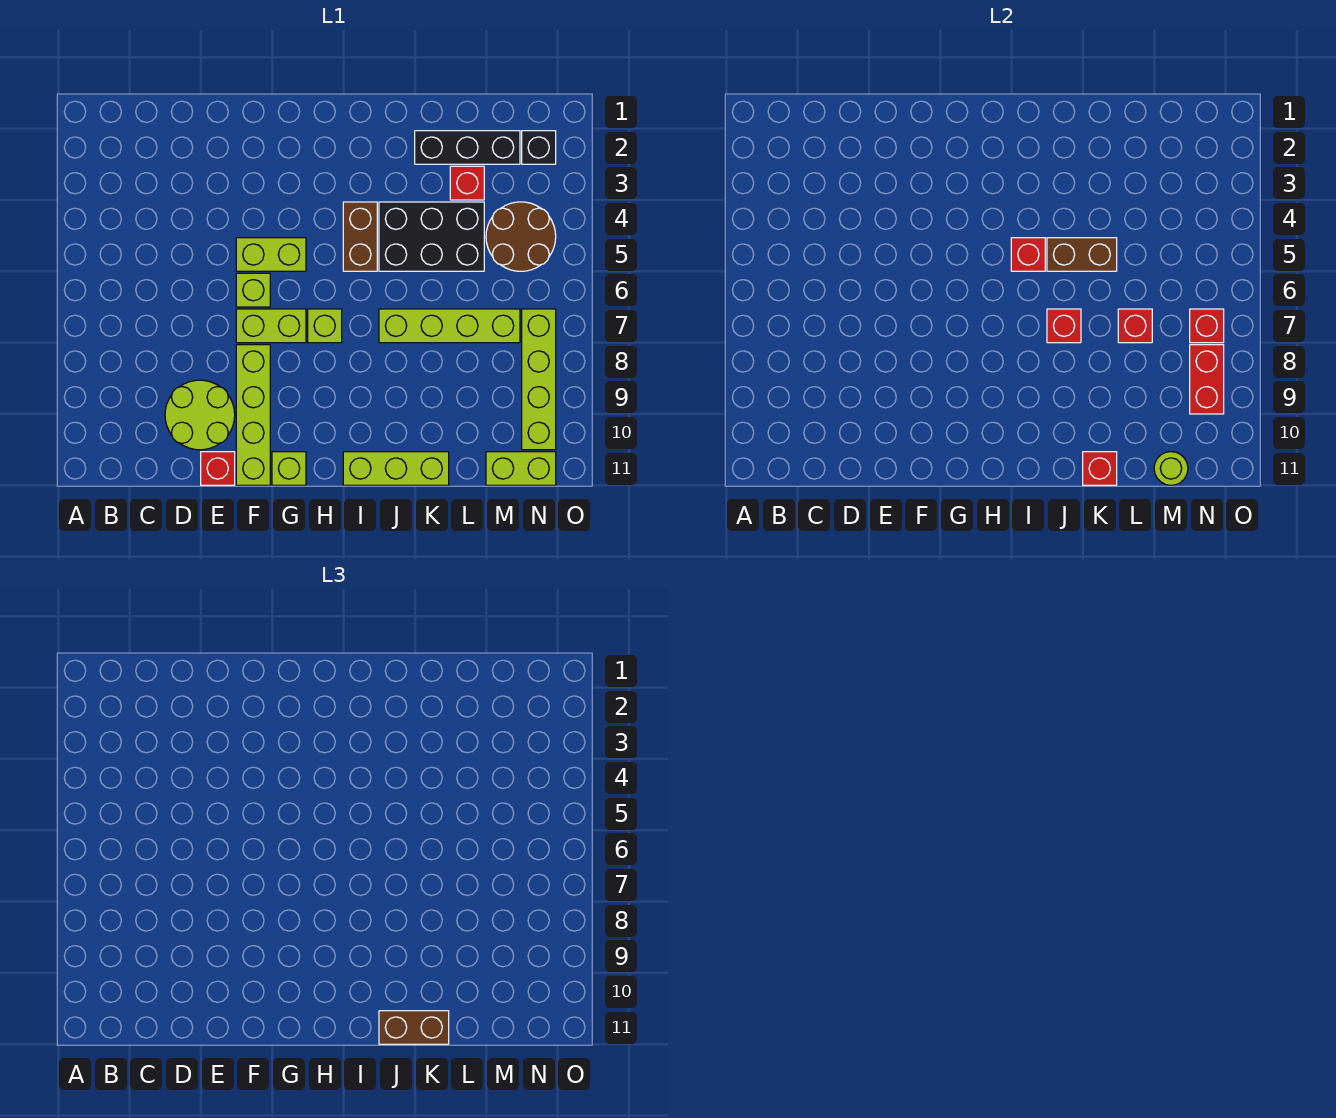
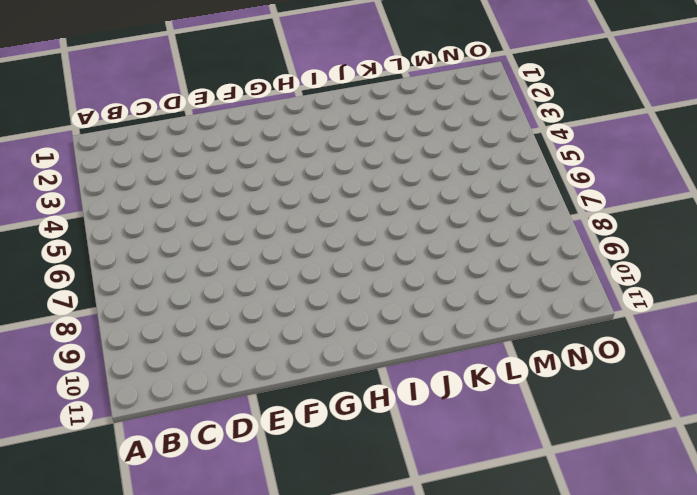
none -> lime 2x2 round brick [165,380,235,450]
none -> red 1x1 brick [201,452,235,485]
none -> lime 1x2 brick [236,238,306,271]

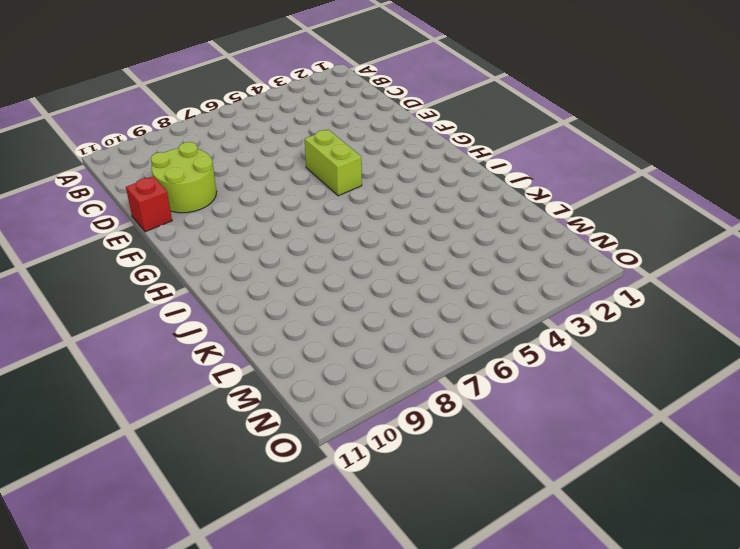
none -> lime 1x1 brick [236,273,270,307]
none -> lime 1x2 brick [236,309,306,343]
none -> lime 1x4 brick [236,345,270,485]

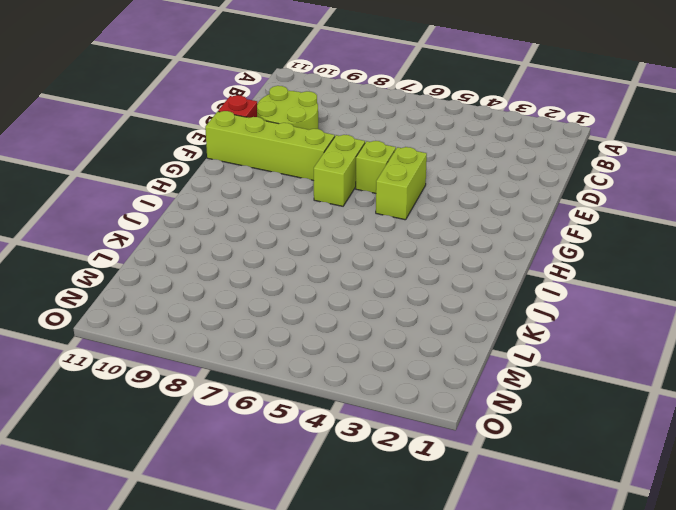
none -> lime 1x1 brick [272,452,306,485]
none -> lime 1x1 brick [308,309,342,343]
none -> brown 1x2 brick [343,202,377,271]

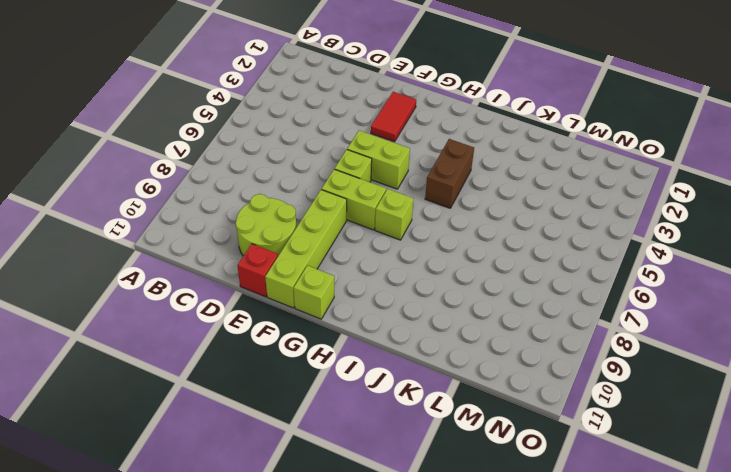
red 1x2 tile [371,92,416,142] -> none
none -> lime 1x3 brick [343,452,449,485]
none -> black 2x3 brick [379,202,484,271]
none -> lime 1x4 brick [379,309,520,343]

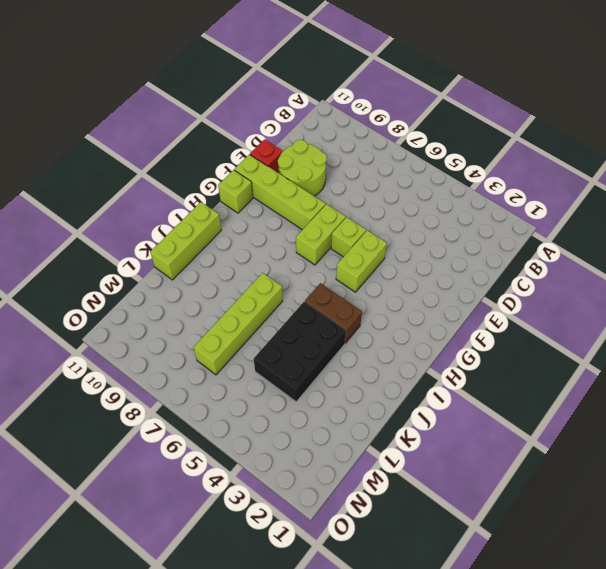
none -> lime 1x1 brick [308,309,342,343]
none -> black 1x3 brick [415,131,520,164]
none -> red 1x1 brick [450,166,484,200]

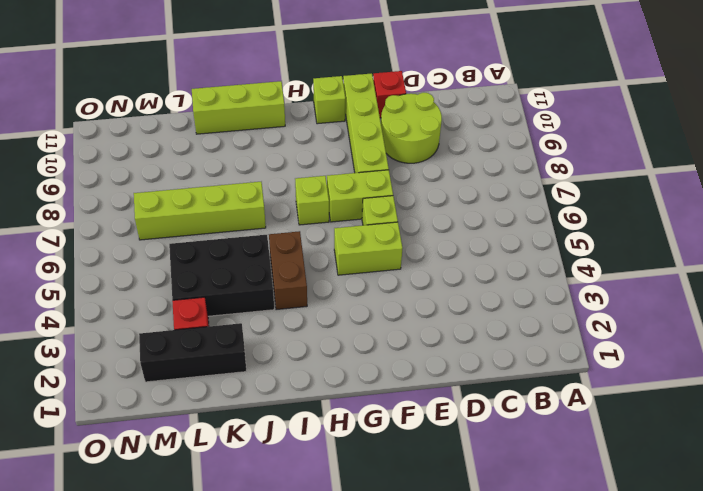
none -> brown 2x2 round brick [486,202,556,271]
none -> lime 1x2 brick [486,452,556,485]
none -> black 1x1 brick [522,131,556,164]

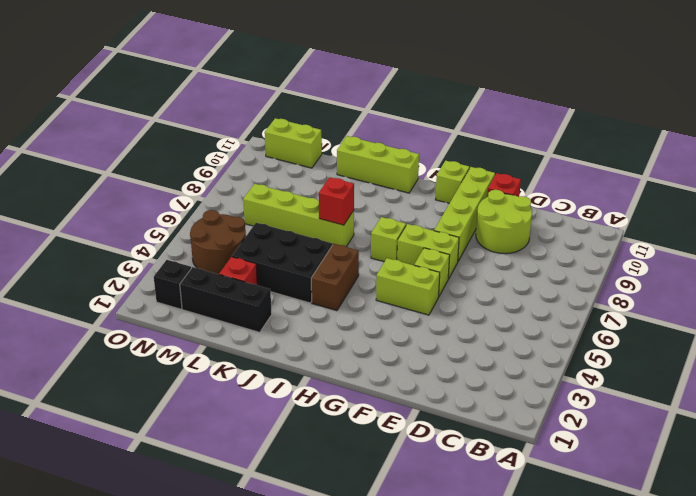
none -> lime 1x4 brick [522,309,556,450]
none -> red 1x1 brick [1011,238,1045,271]
none -> brown 1x2 brick [1047,238,1117,271]

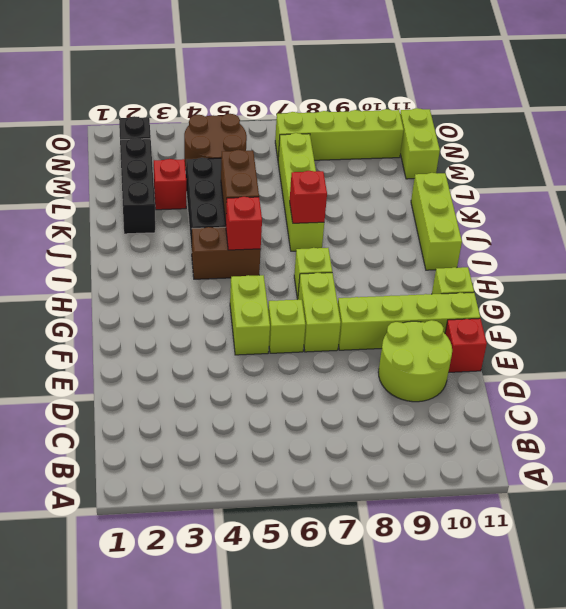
none -> red 1x1 brick [1083,452,1117,485]
none -> red 1x1 brick [1118,309,1152,343]
none -> lime 1x1 round brick [1154,452,1188,485]

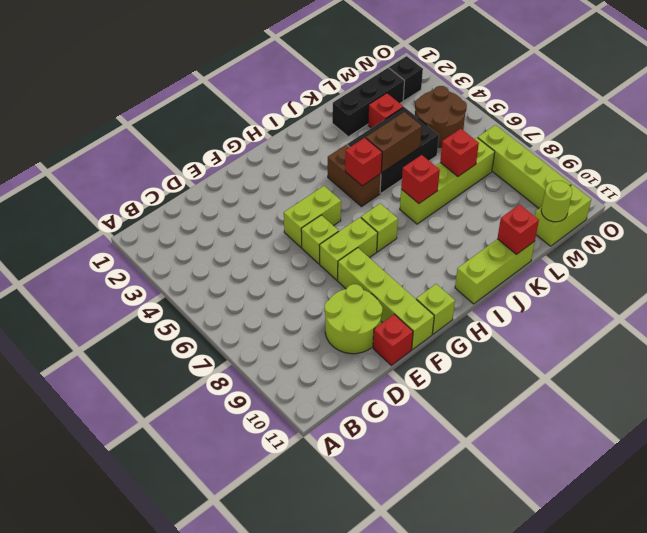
none -> red 1x1 brick [1190,309,1224,343]
none -> red 1x2 brick [1190,345,1224,414]
none -> brown 1x2 brick [379,1011,449,1044]

